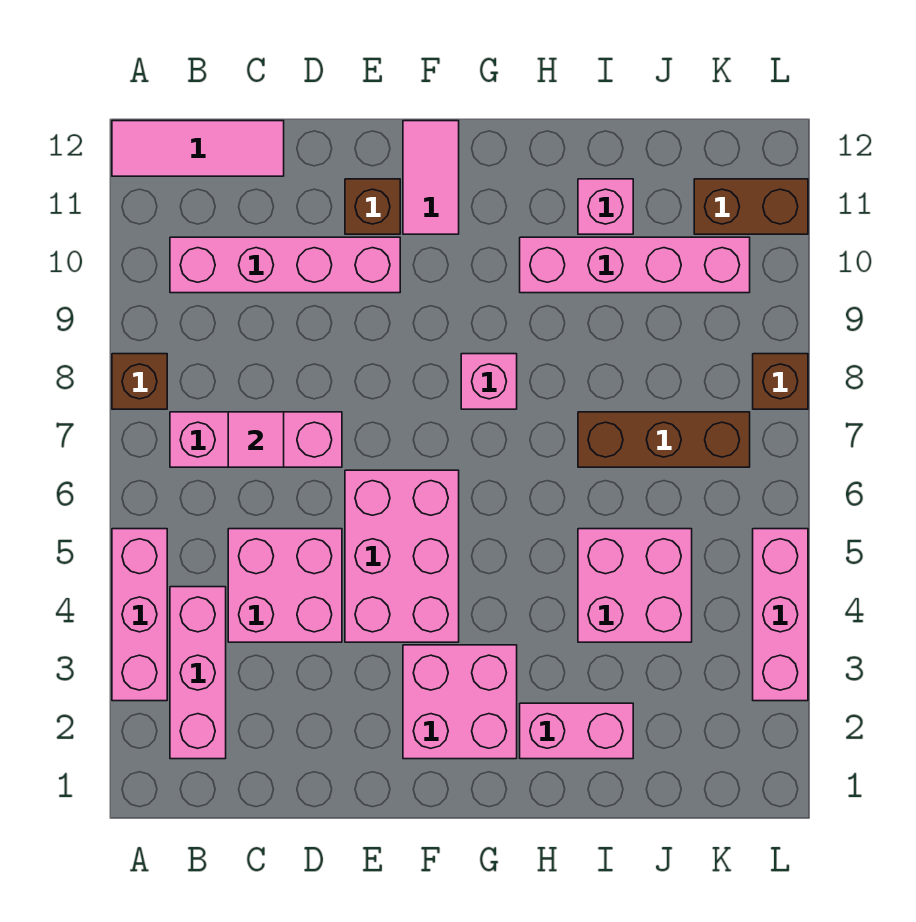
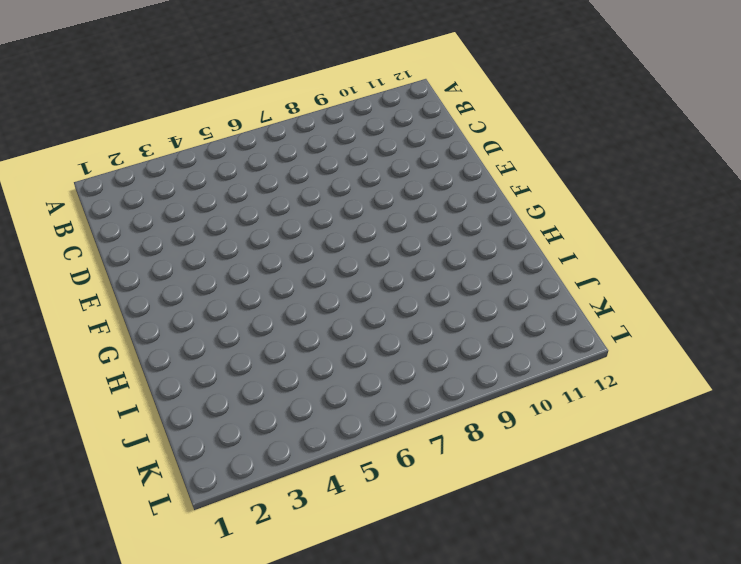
none -> pink 1x3 brick [112,529,167,701]
none -> brown 1x1 brick [112,354,167,409]
none -> pink 1x3 tile [112,121,284,176]

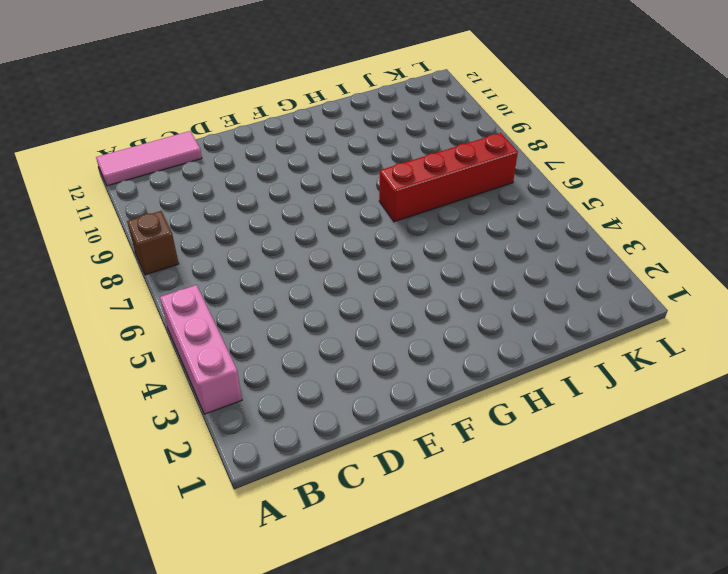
red 1x4 brick [379,133,518,222] -> brown 1x3 brick [578,412,750,467]
none -> pink 1x3 brick [170,587,226,759]
none -> pink 1x3 brick [170,412,342,467]
none -> pink 1x4 brick [170,237,400,293]

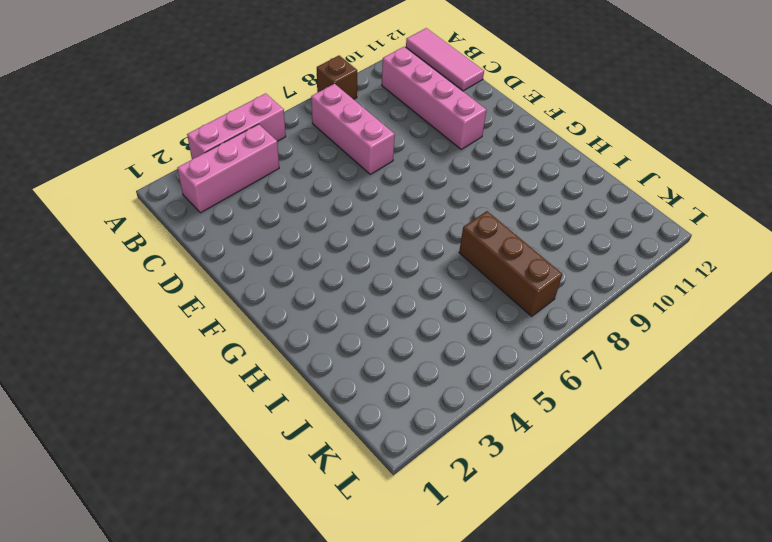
none -> pink 2x2 brick [228,529,342,642]
none -> pink 2x3 brick [345,470,459,642]
none -> brown 1x1 brick [345,179,400,234]

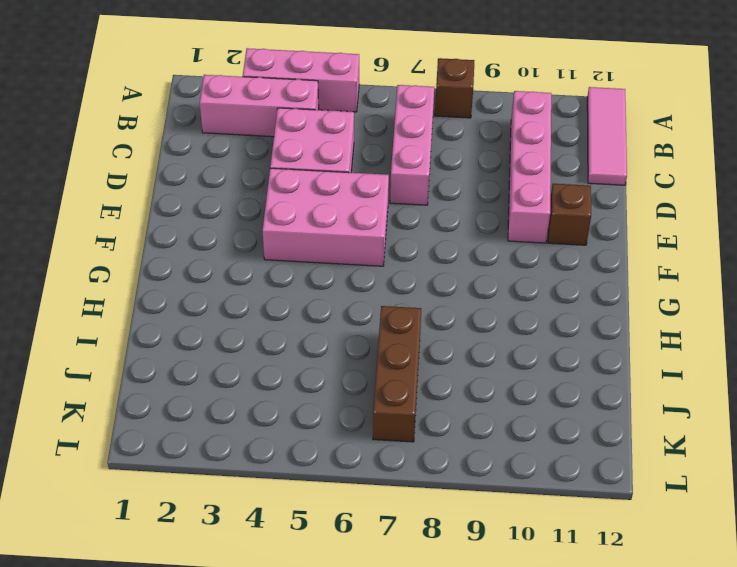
none -> pink 2x2 brick [403,645,517,759]
none -> pink 1x2 tile [403,121,459,234]
none -> pink 1x1 brick [461,354,517,409]

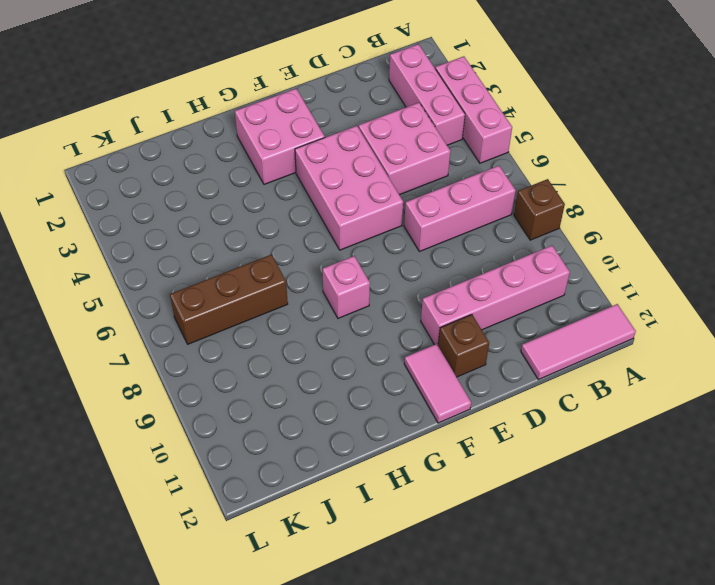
none -> pink 1x2 brick [520,703,633,759]
none -> pink 1x4 brick [520,237,750,293]
none -> pink 2x2 brick [578,529,692,642]

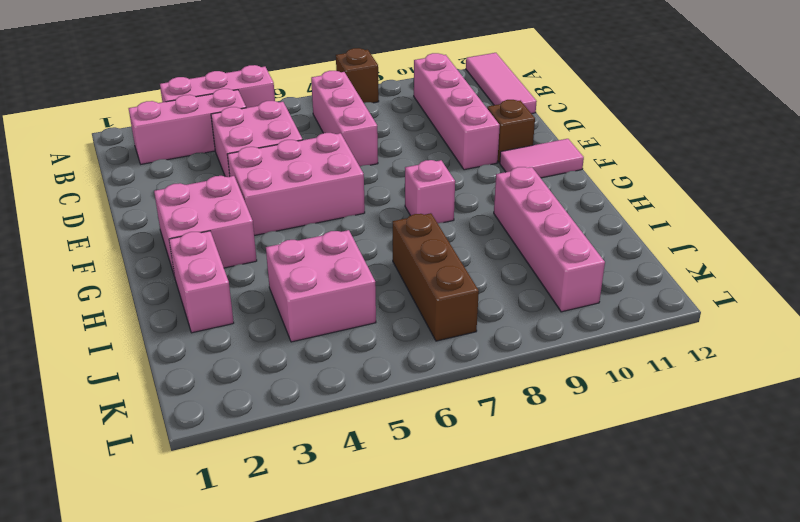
none -> pink 1x1 brick [578,179,633,234]
none -> brown 1x2 brick [694,179,808,234]
none -> pink 1x3 brick [753,529,808,701]

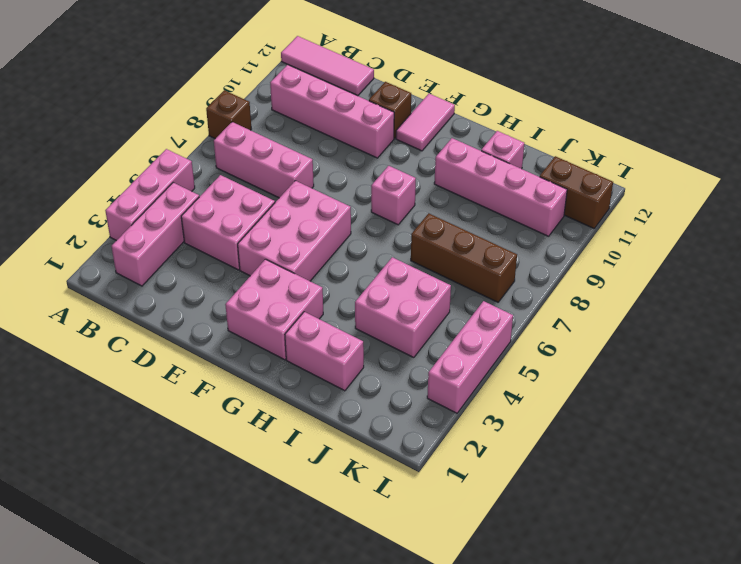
none -> brown 1x1 brick [753,354,808,409]
none -> pink 1x1 tile [228,412,284,467]

